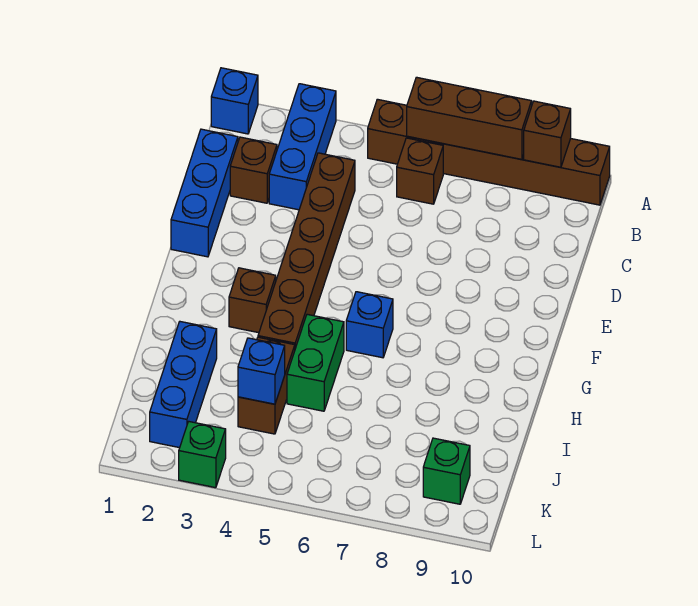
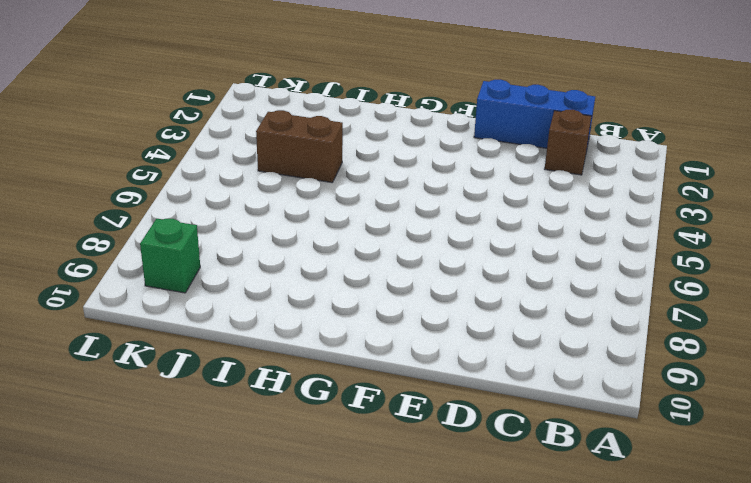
none -> blue 1x1 brick [211,68,258,134]
none -> blue 1x3 brick [269,84,336,210]
none -> brown 1x6 brick [368,99,610,205]

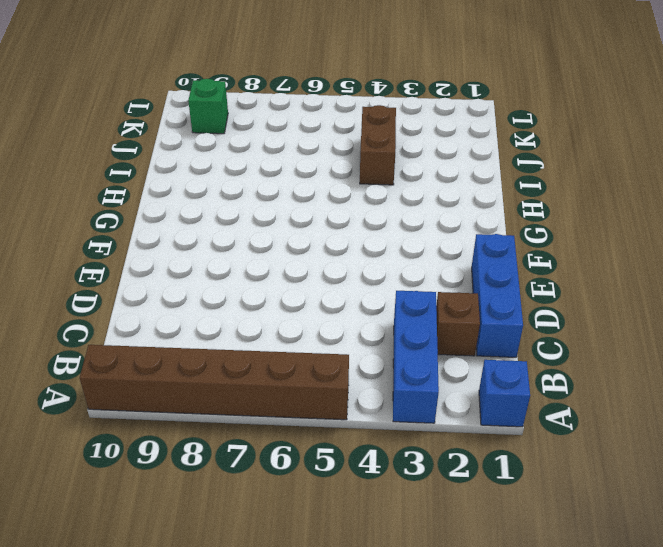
none -> brown 1x1 brick [397,138,443,204]
none -> brown 1x6 brick [258,153,355,348]
none -> brown 1x1 brick [229,268,276,333]

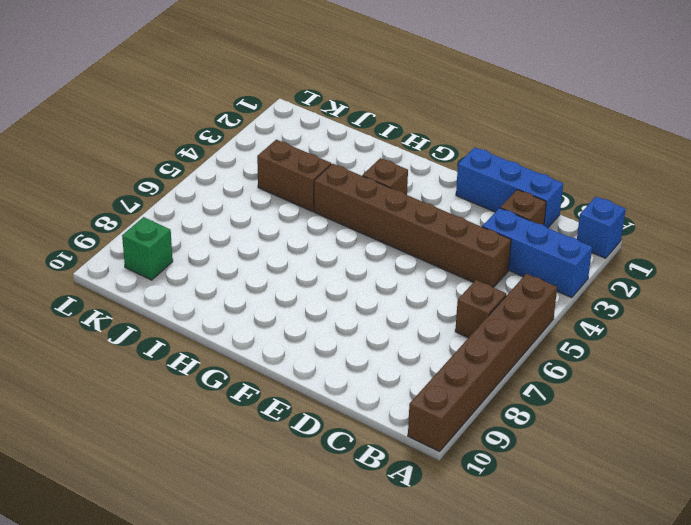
none -> blue 1x1 brick [346,292,393,358]
none -> green 1x2 brick [287,314,344,411]
none -> blue 1x3 brick [150,322,217,448]

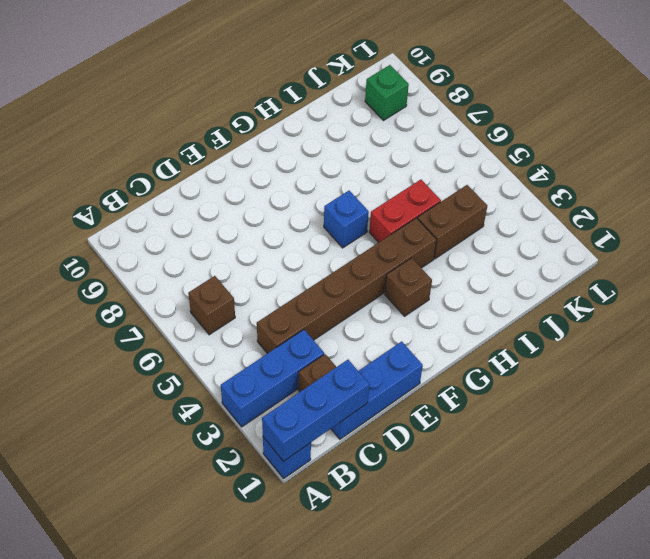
blue 1x3 brick [262,360,369,461] -> blue 1x3 brick moved to [150,322,217,448]
red 1x2 brick [369,180,441,243] -> green 1x2 brick [287,314,344,411]
none -> brown 1x6 brick [368,99,610,205]
none -> green 1x1 brick [179,421,226,488]
none -> brown 1x3 brick [407,77,532,159]

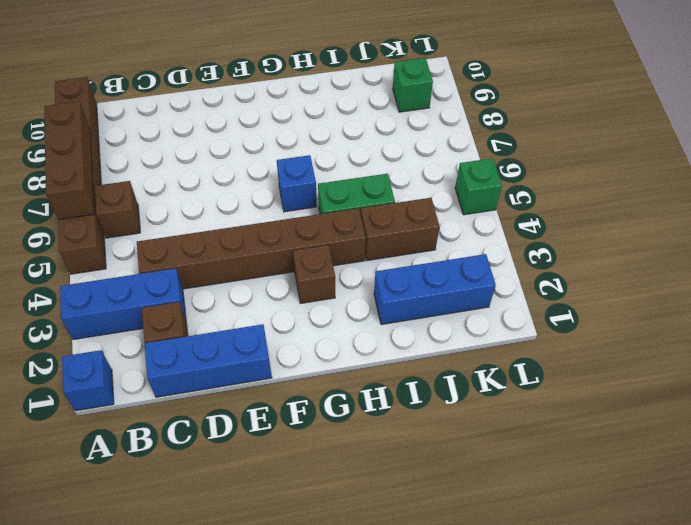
green 1x1 brick [455,158,502,215] -> green 1x1 brick moved to [179,421,226,488]
none -> brown 1x1 brick [524,101,571,167]
none -> blue 1x1 brick [238,338,285,404]

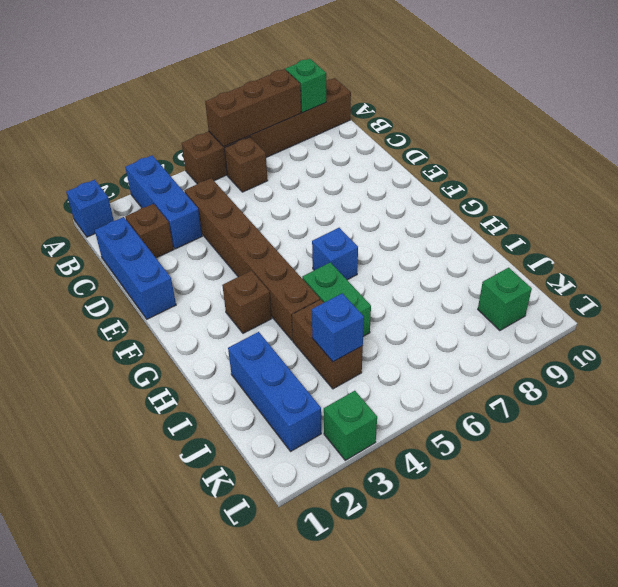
green 1x1 brick [285,58,326,113] -> brown 1x1 brick [524,101,571,167]

